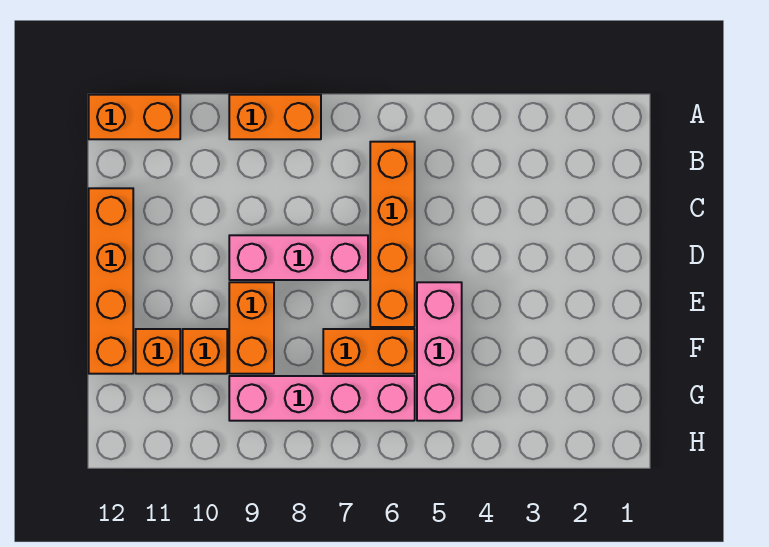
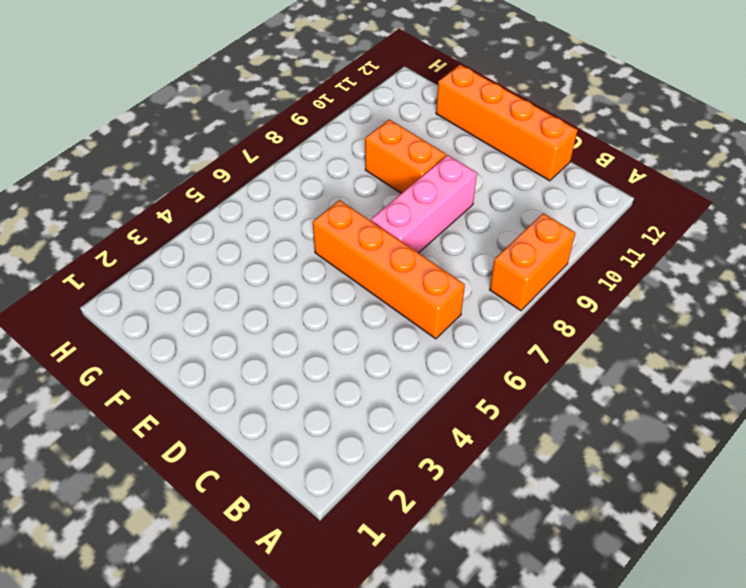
none -> orange 1x2 brick [89,95,180,139]
none -> pink 1x3 brick [417,282,462,421]

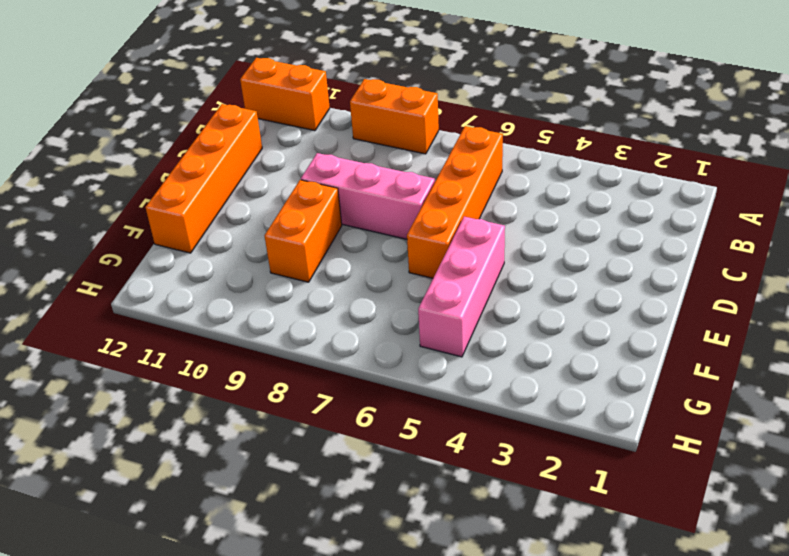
none -> orange 1x2 brick [323,329,415,374]
none -> orange 1x1 brick [183,329,227,374]

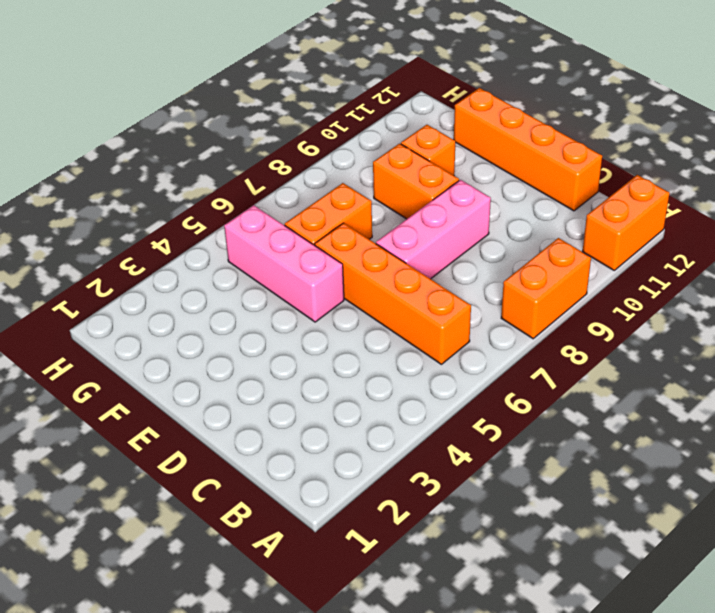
none -> orange 1x1 brick [136,329,180,374]
none -> pink 1x4 brick [229,376,415,421]

